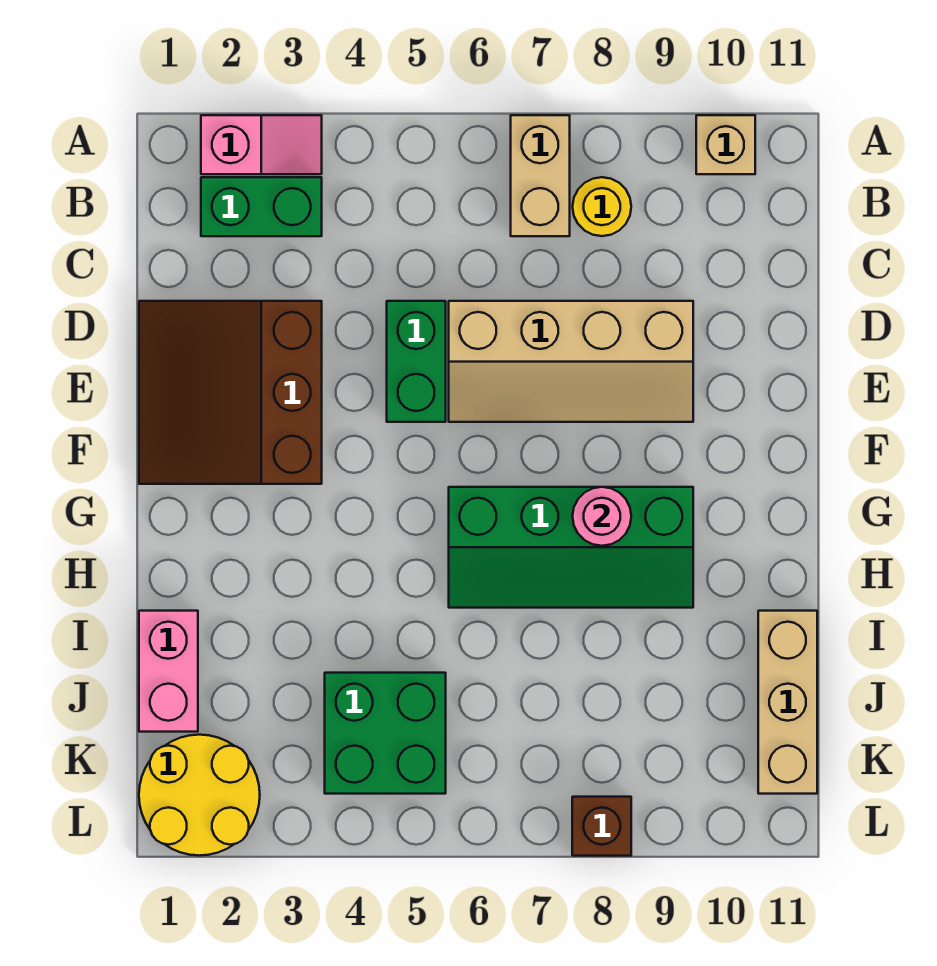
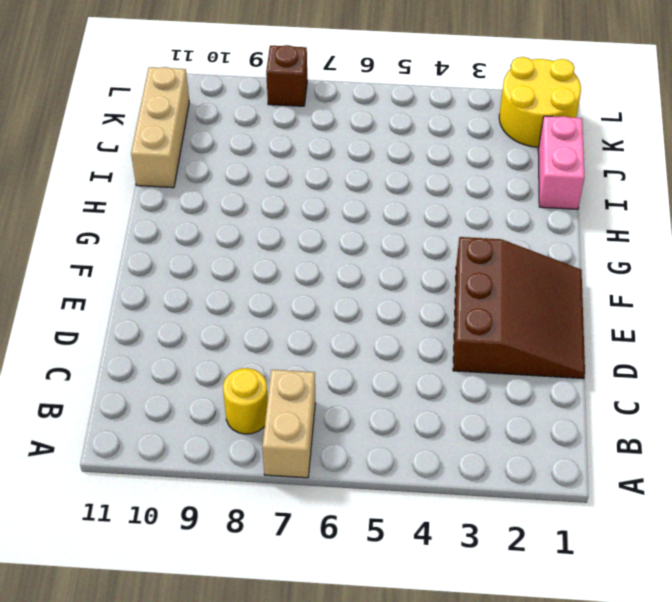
none -> pink 1x2 slope [201,115,322,174]
none -> tan 1x1 brick [696,115,755,174]
none -> green 1x2 brick [201,177,322,236]

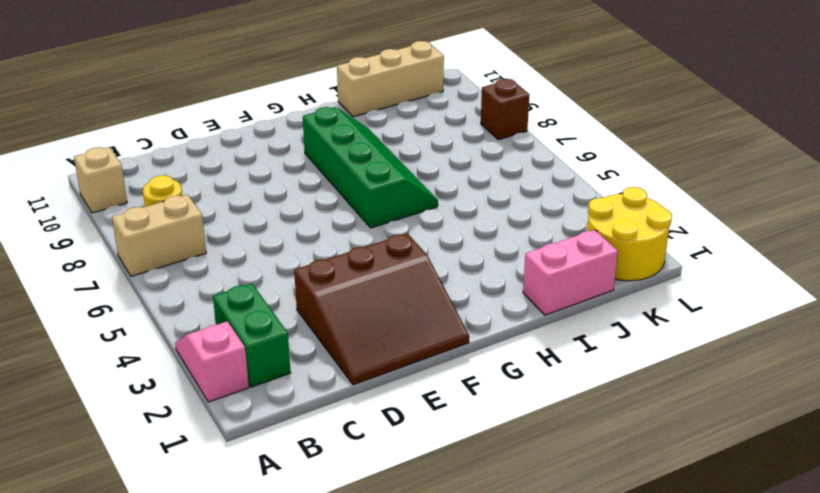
none -> green 1x2 brick [387,301,446,422]
none -> tan 2x4 slope [449,301,693,422]
none -> green 2x2 brick [325,673,446,794]

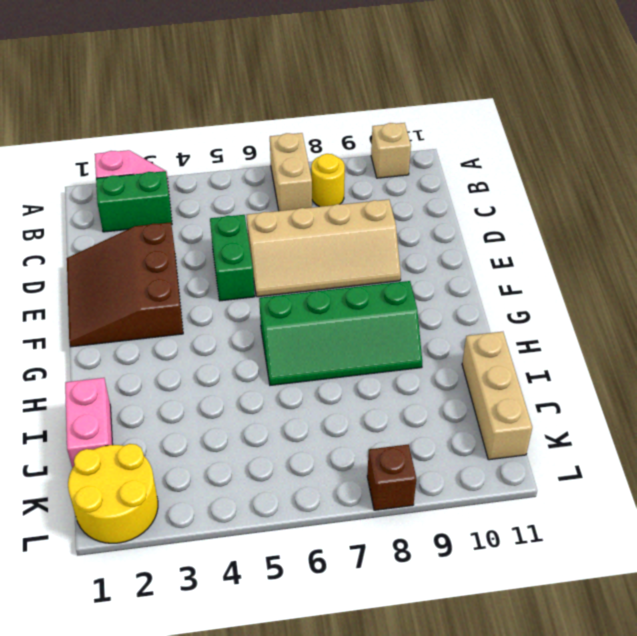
none -> green 2x2 brick [325,673,446,794]
none -> pink 1x1 round brick [573,487,631,546]

